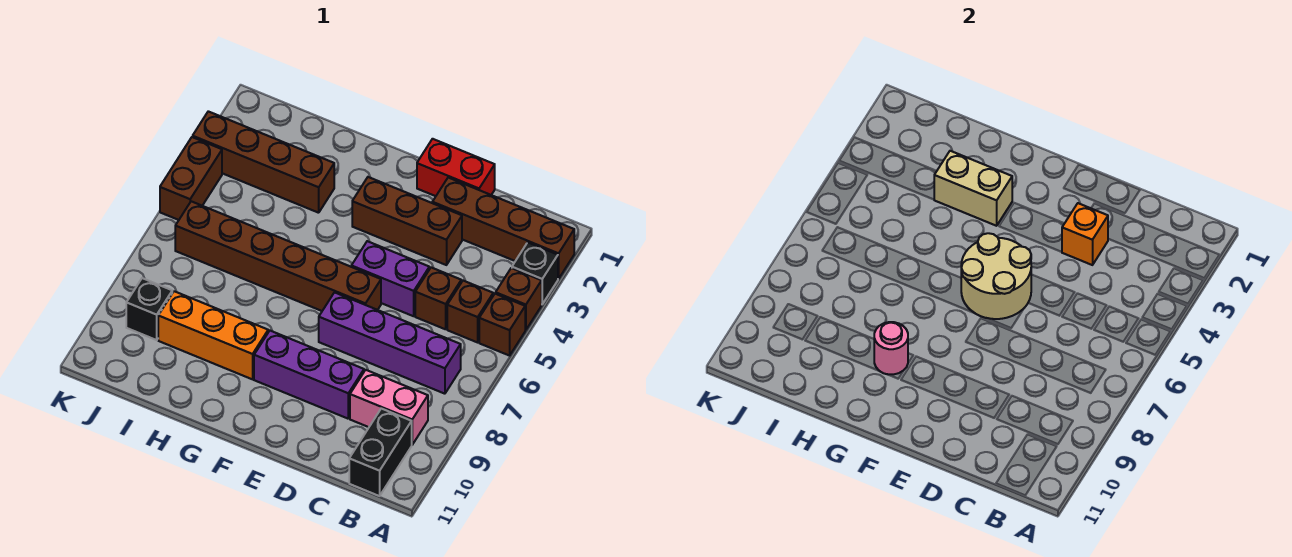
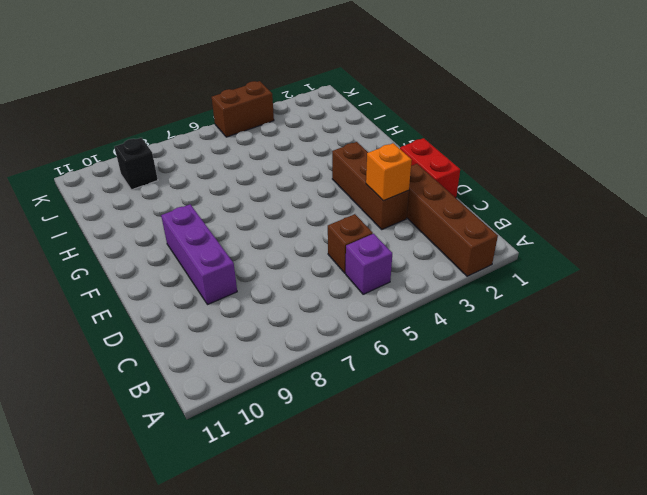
purple 1x1 brick [346,234,392,294] -> brown 1x1 brick [447,281,493,342]
none -> black 1x1 brick [512,242,558,304]
none -> brown 1x1 brick [496,268,542,330]
none -> brown 1x1 brick [479,294,525,356]

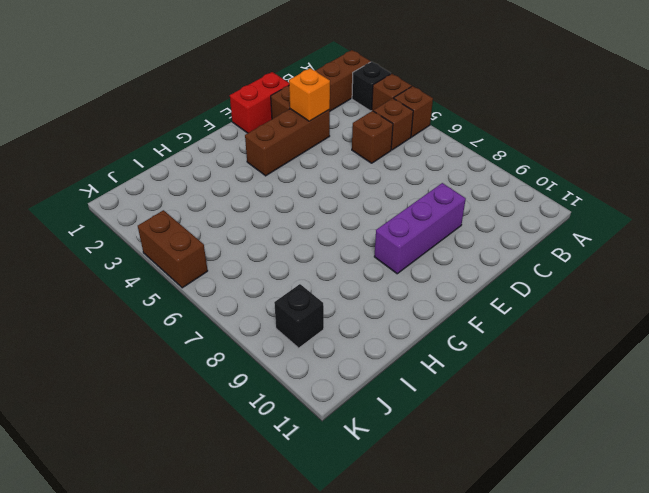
none -> purple 1x4 brick [319,292,461,394]
none -> pink 1x2 brick [350,370,428,445]
none -> black 1x2 brick [349,409,412,496]

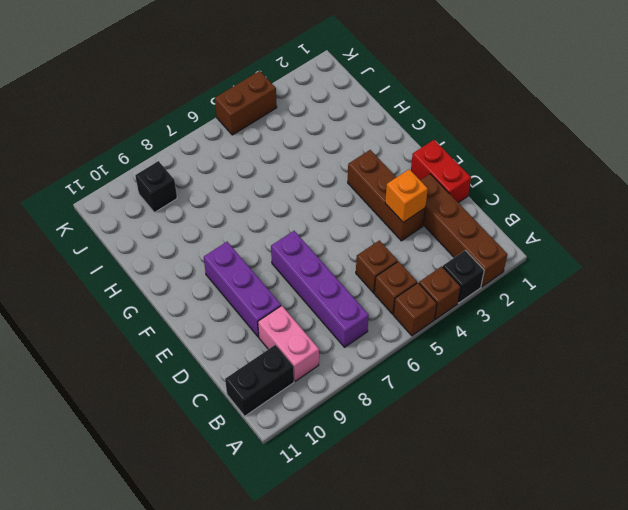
none -> purple 1x2 brick [351,241,429,316]
none -> brown 1x6 brick [175,201,381,311]
none -> orange 1x3 brick [158,291,268,379]

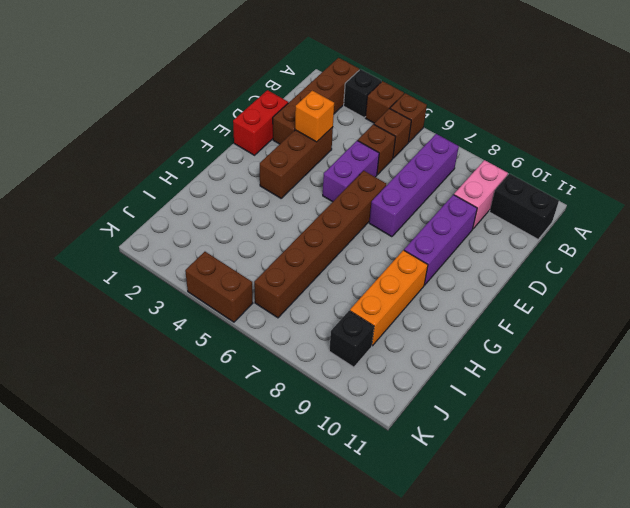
none -> brown 1x4 brick [193,111,334,213]
none -> tan 2x2 round brick [961,233,1031,319]
none -> tan 1x2 brick [934,151,1012,226]

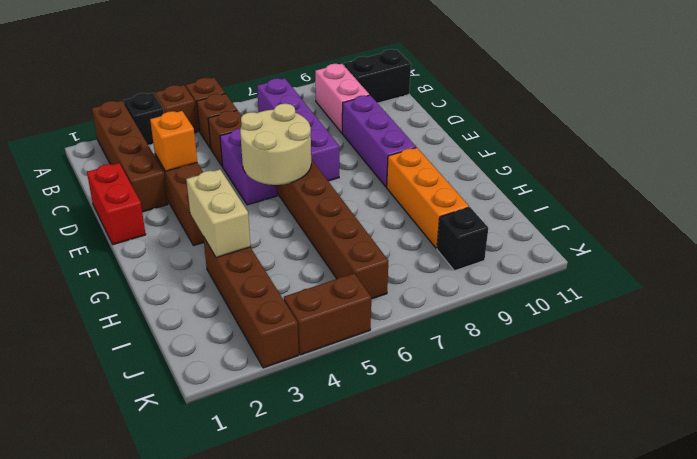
none -> pink 1x1 round brick [874,322,908,374]

